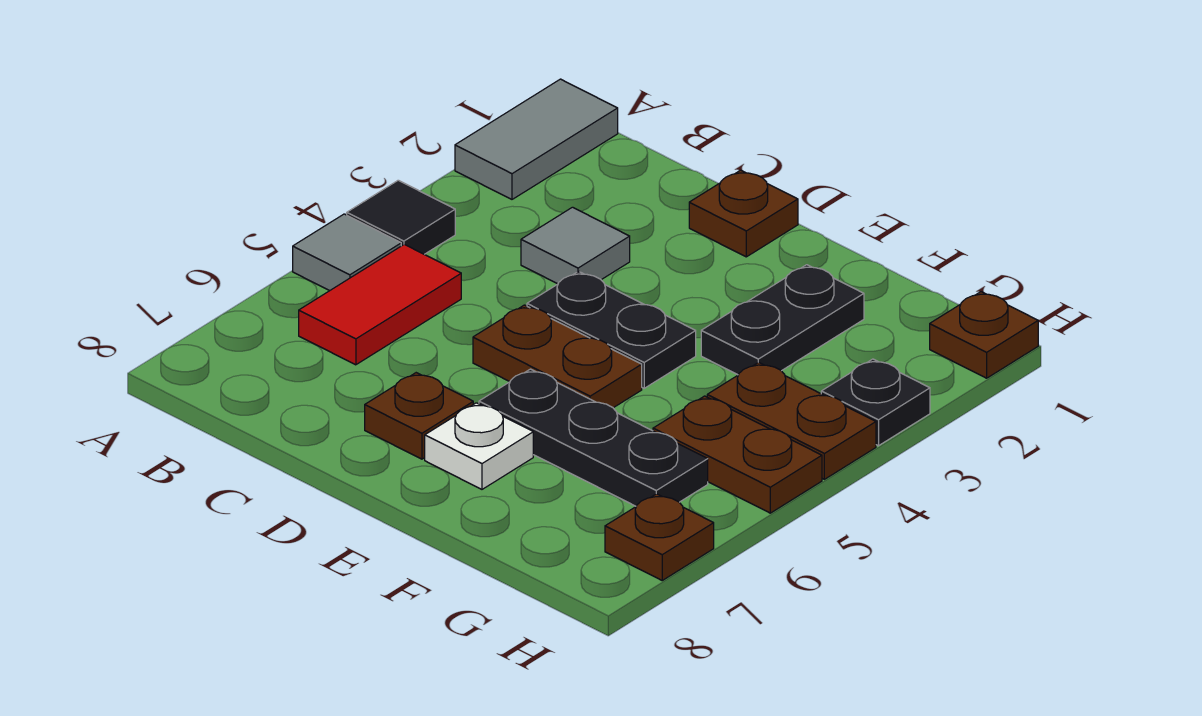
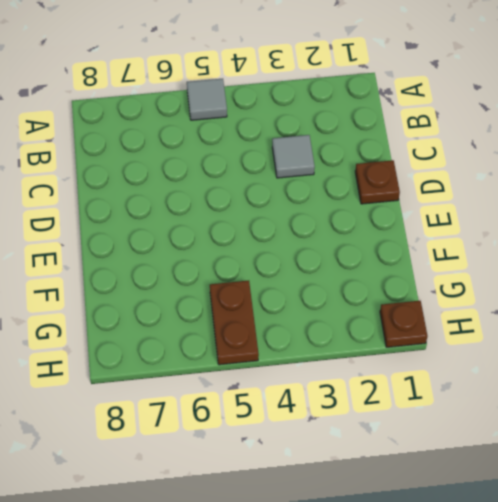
none -> grey 1x2 tile [455,79,618,199]
none -> black 1x1 tile [347,180,455,254]
none -> red 1x2 tile [299,244,461,365]

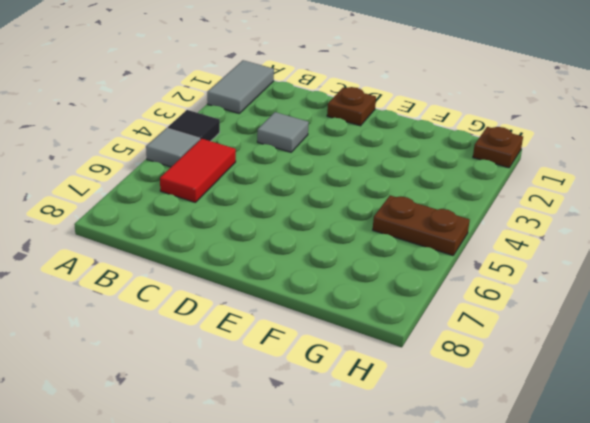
none -> black 1x2 plate [527,271,696,388]
none -> brown 1x2 plate [473,305,642,408]
none -> brown 1x1 plate [365,373,473,459]

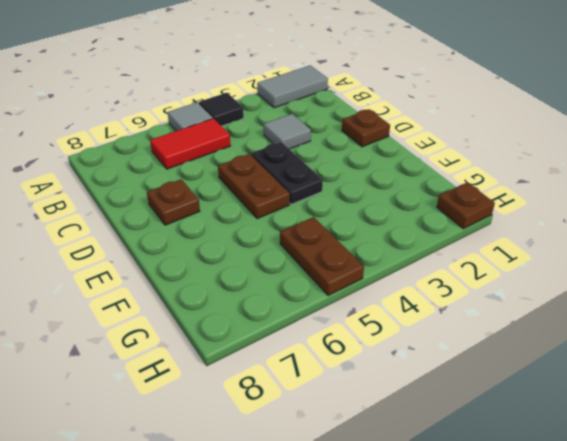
none -> black 1x3 plate [479,369,708,506]
none -> white 1x1 plate [425,403,533,489]
none -> black 1x2 plate [701,265,864,375]

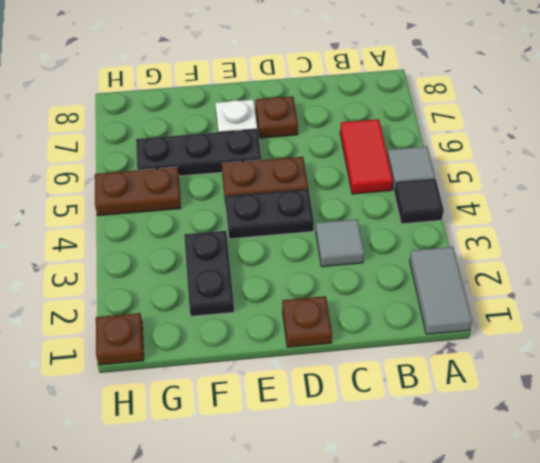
none -> brown 1x2 plate [707,362,876,479]
none -> black 1x1 plate [821,359,930,446]
none -> brown 1x1 plate [605,494,714,580]

